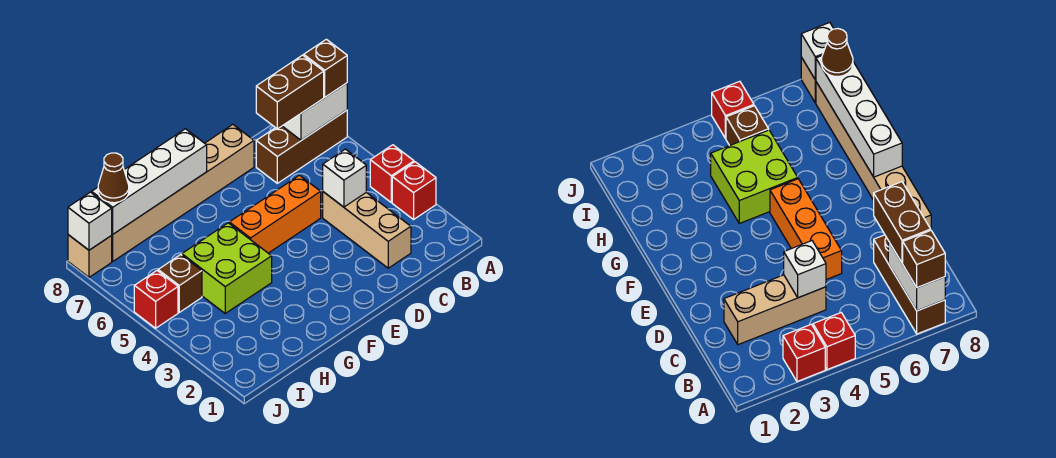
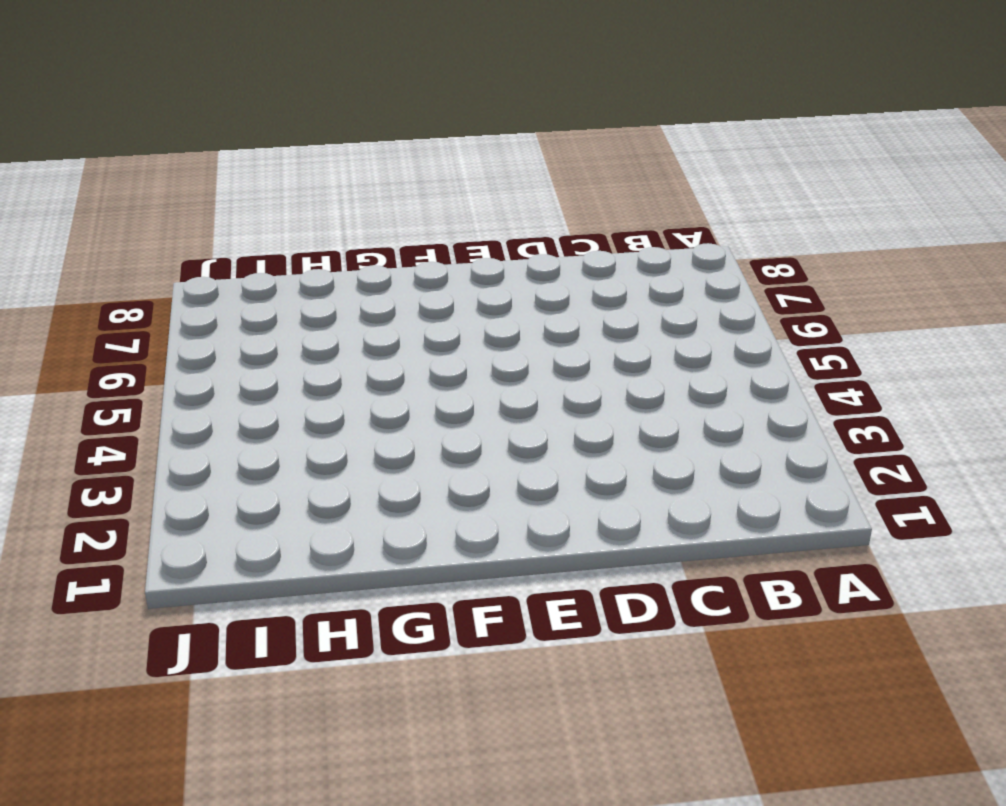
none -> red 1x1 brick [392,162,436,220]
none -> red 1x1 brick [370,145,414,203]
none -> brown 1x3 brick [256,110,347,183]

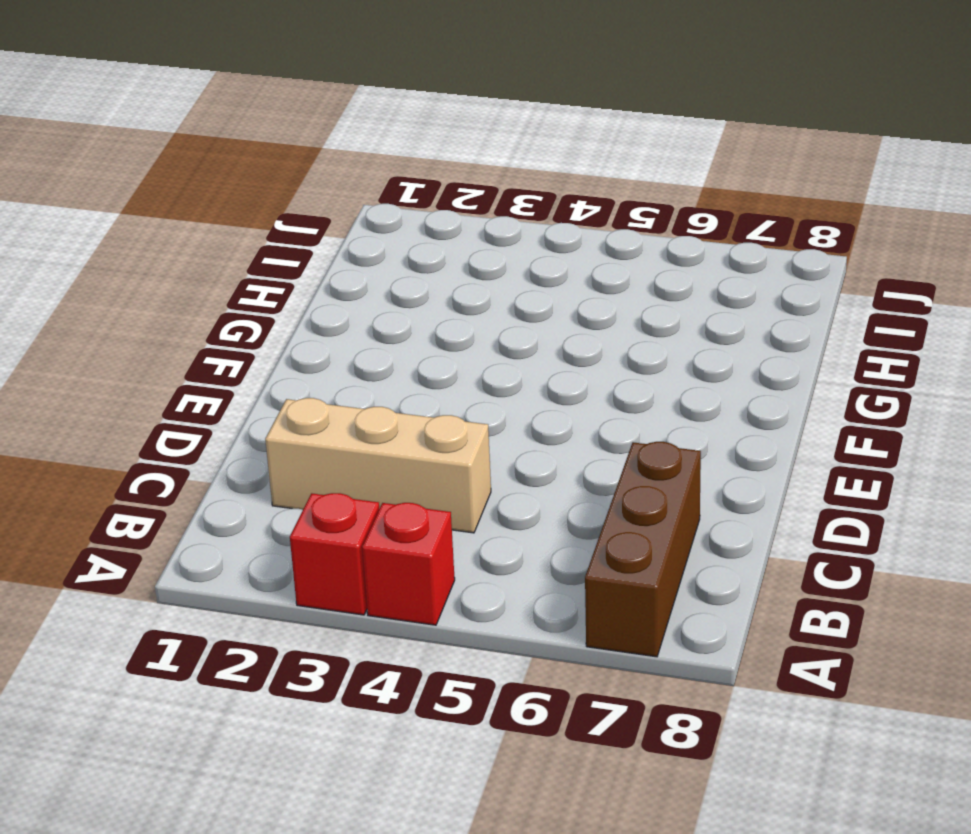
none -> orange 1x3 brick [229,175,321,253]
none -> tan 1x6 brick [111,125,254,261]
none -> lime 2x2 brick [182,223,272,313]

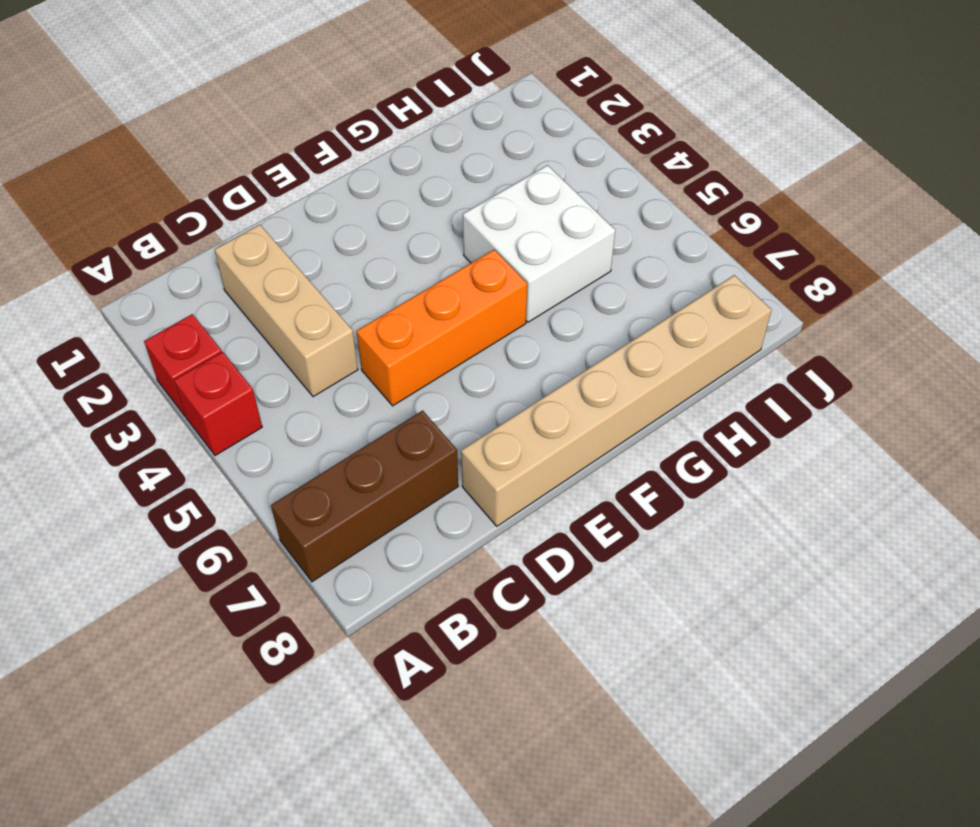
white 2x2 brick [463,165,615,322] -> lime 2x2 brick [182,223,272,313]
none -> brown 1x1 brick [158,255,202,312]
none -> red 1x1 brick [134,271,178,328]
none -> tan 1x1 brick [68,235,112,277]

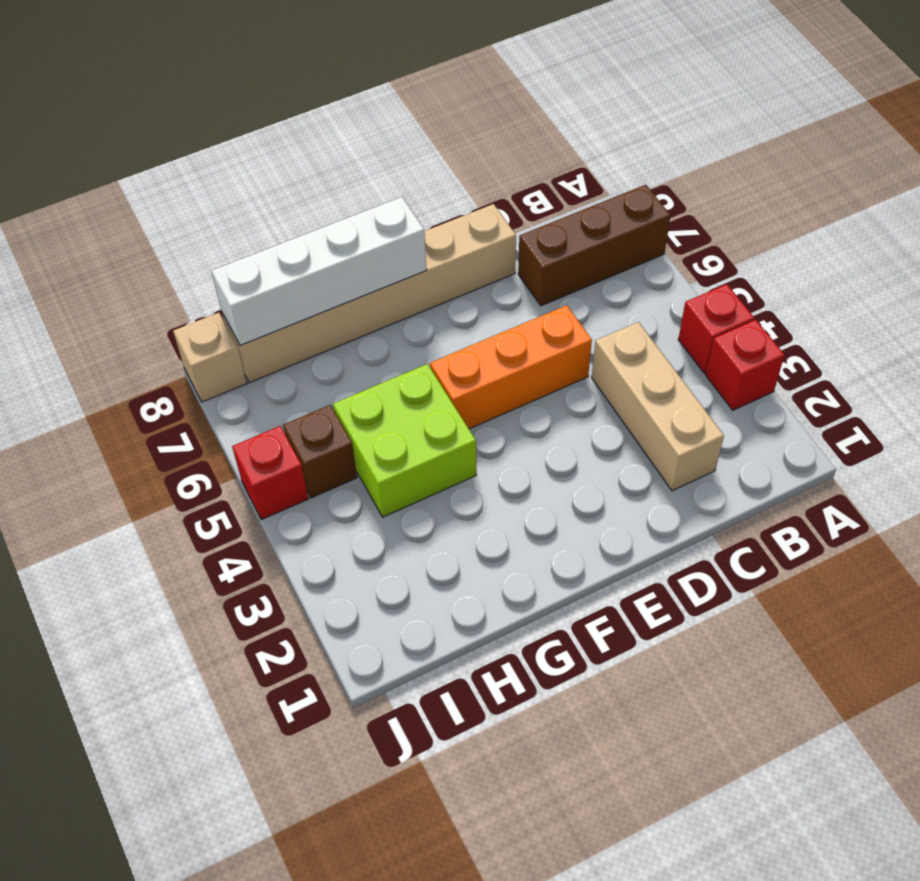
none -> white 1x2 brick [283,83,347,140]
none -> white 1x1 brick [323,149,366,207]
none -> white 1x1 brick [68,192,112,250]

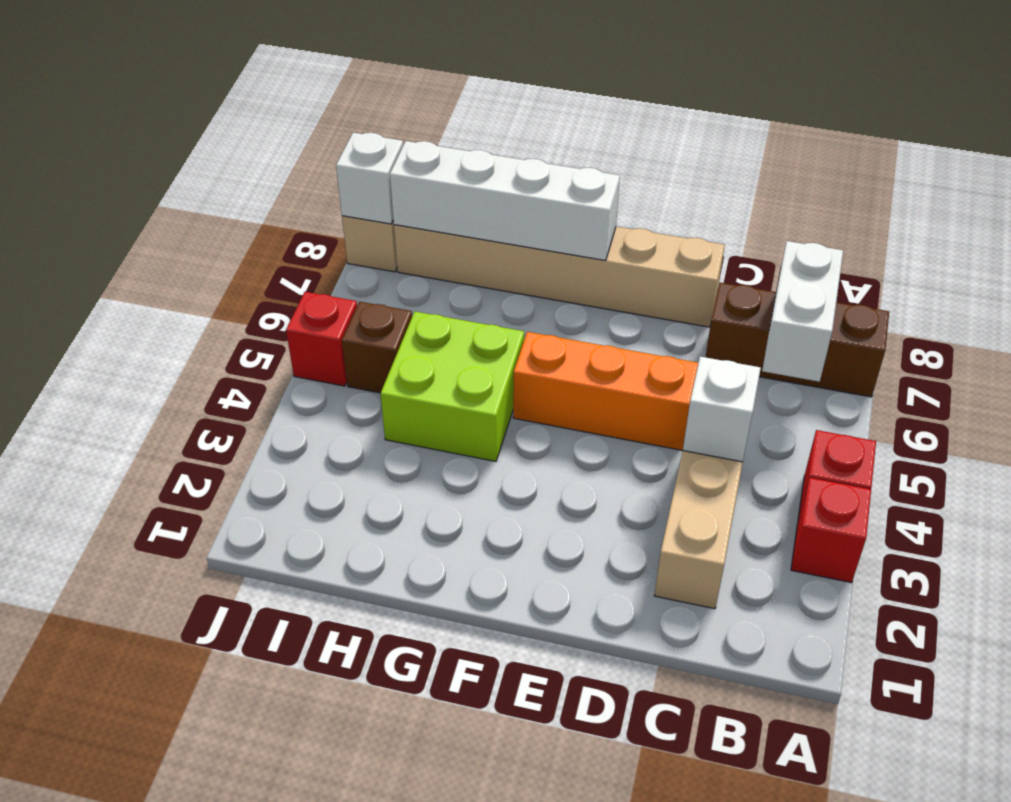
white 1x2 brick [762,241,843,382] -> white 1x2 brick turned to [283,83,347,140]
none -> brown 1x1 brick [304,39,347,97]
none -> brown 1x2 brick [256,55,324,129]
none -> brown 1x1 cone [98,153,129,203]

